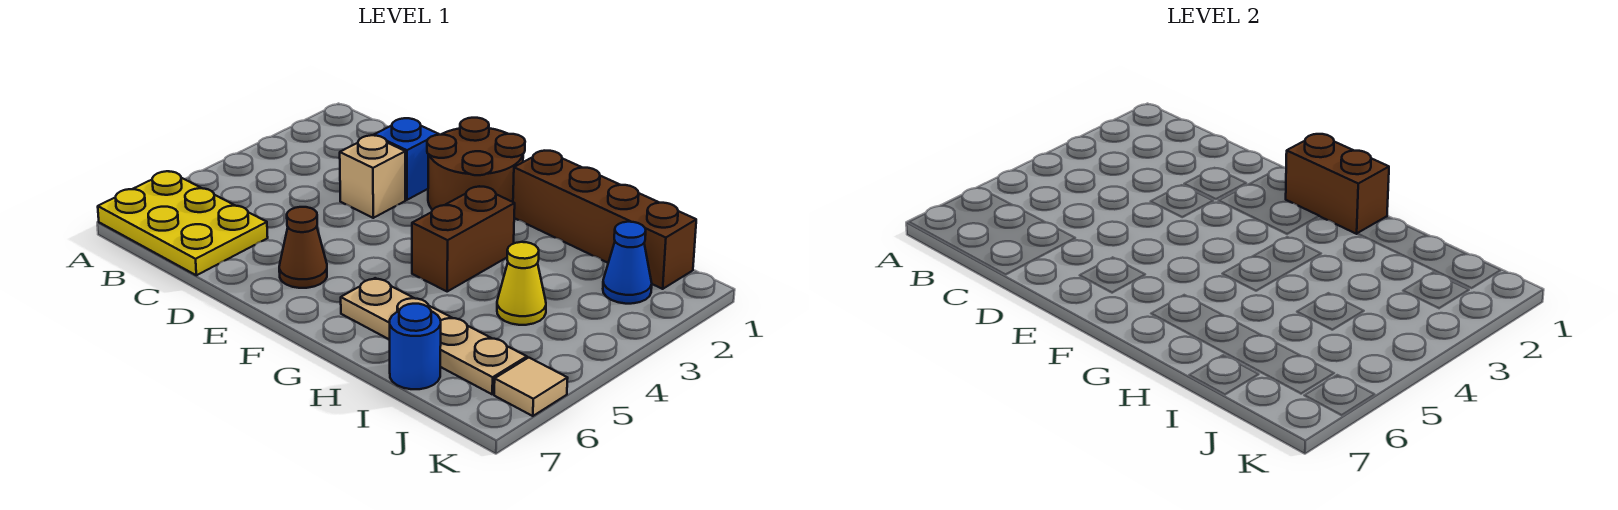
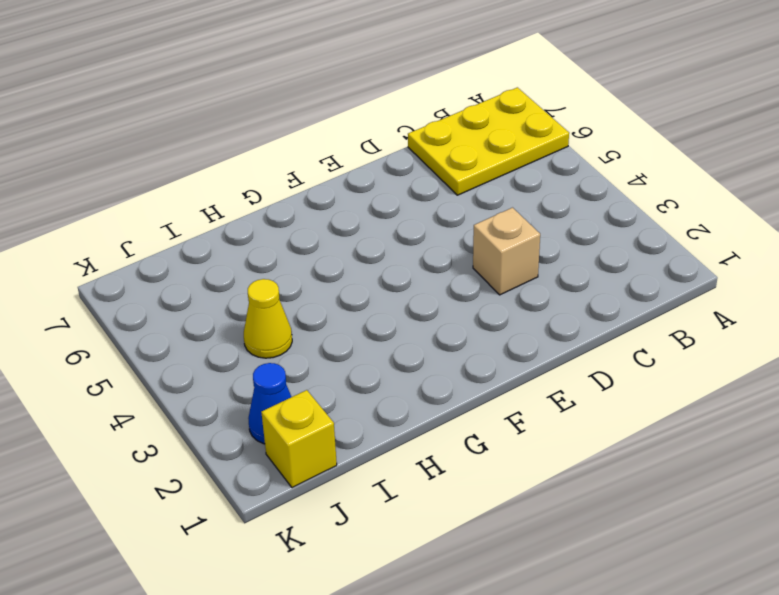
yellow 1x1 brick [261,390,337,488] -> brown 1x4 brick [513,151,696,289]
none -> blue 1x1 brick [374,118,439,200]
none -> brown 2x2 round brick [427,118,525,210]
none -> brown 1x1 cone [279,207,327,288]

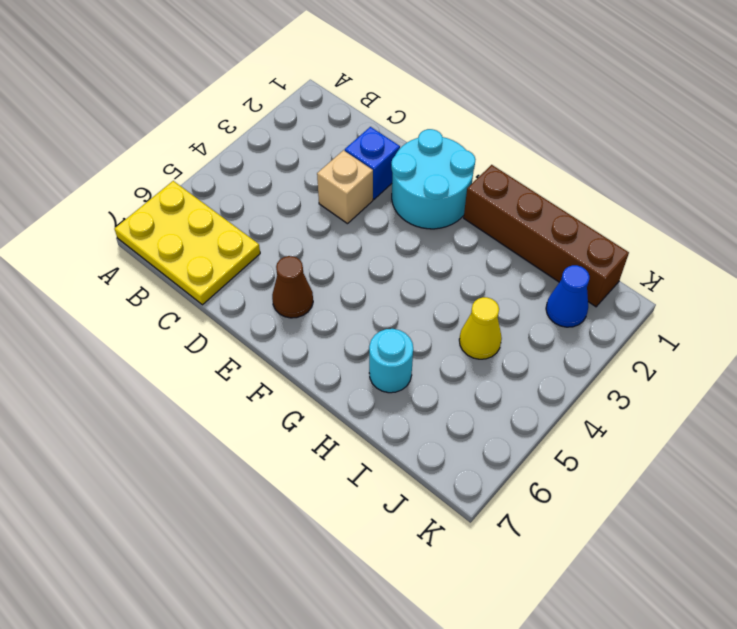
cyan 2x2 round brick [391,129,476,229] -> brown 2x2 round brick [427,118,525,210]
cyan 1x1 round brick [369,329,413,393] -> tan 1x4 plate [341,278,527,394]
none -> brown 1x2 brick [412,186,515,291]
none -> blue 1x1 round brick [390,304,441,389]
none -> tan 1x1 tile [494,358,568,416]

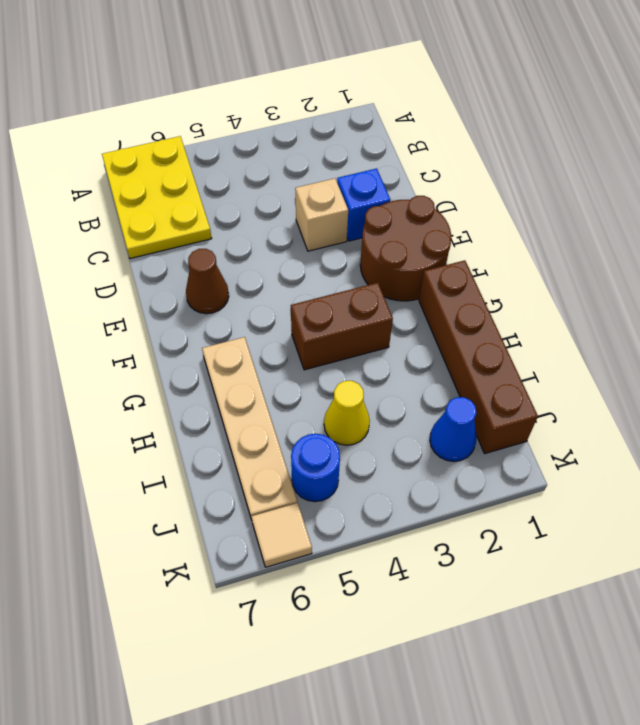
blue 1x1 round brick [291,434,340,502] -> blue 1x1 round brick moved to [390,304,441,389]
none -> brown 1x2 brick [1286,134,1389,234]

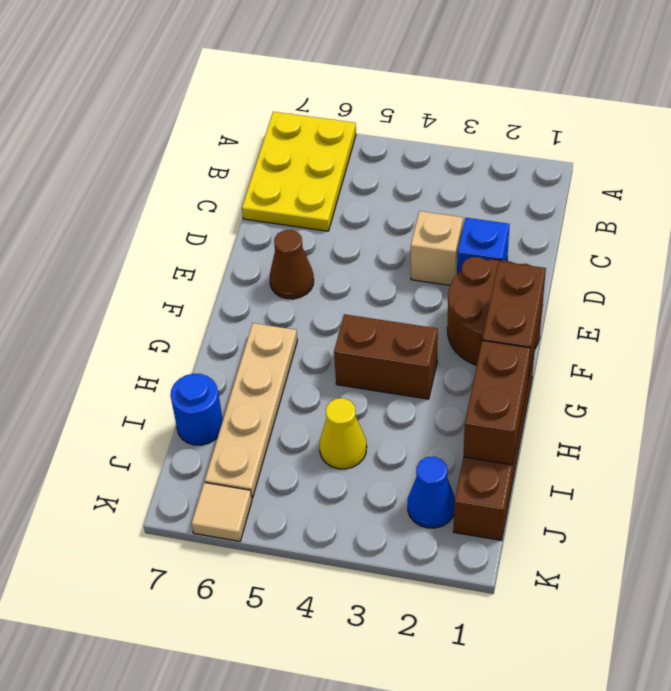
brown 1x2 brick [464,340,531,465] -> none

